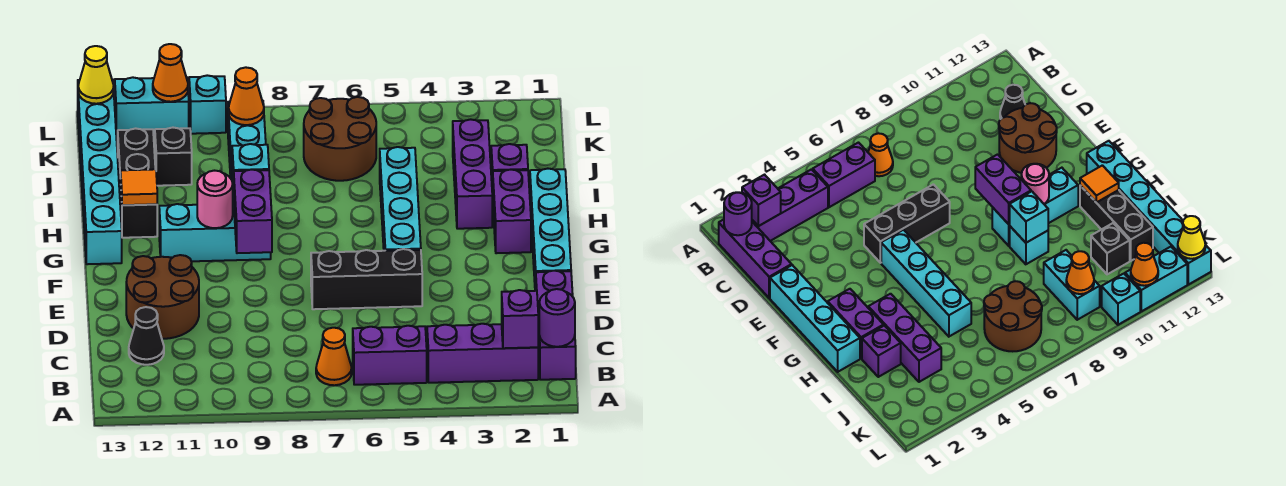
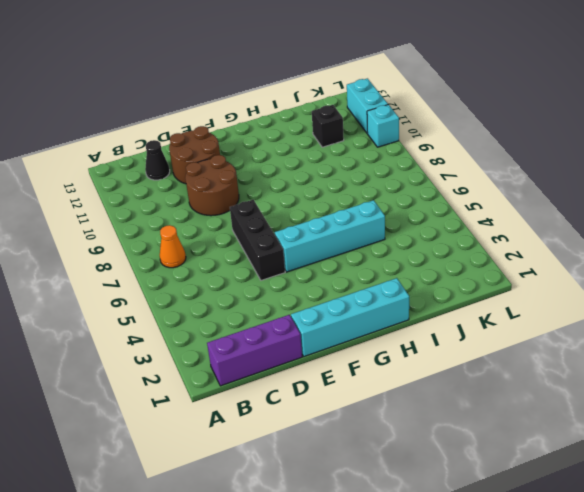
brown 2x2 round brick [185,155,239,216] -> brown 2x2 round brick moved to [304,97,376,181]
none -> purple 1x3 brick [427,324,538,383]
none -> purple 1x2 brick [353,326,427,385]
none -> purple 1x2 brick [493,169,531,253]
none -> cyan 1x3 brick [159,204,271,261]

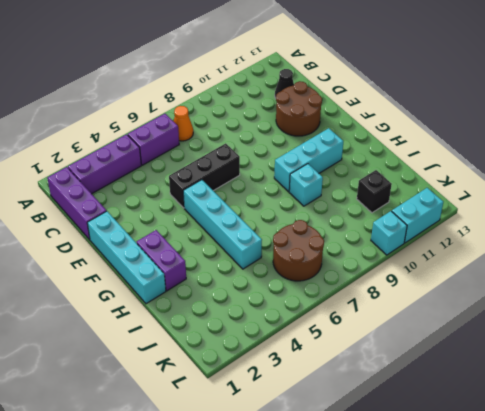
none -> cyan 1x6 brick [78,79,122,264]
none -> purple 1x3 brick [453,119,492,229]
none -> black 1x3 brick [118,128,157,238]
none -> purple 1x1 brick [491,144,528,199]

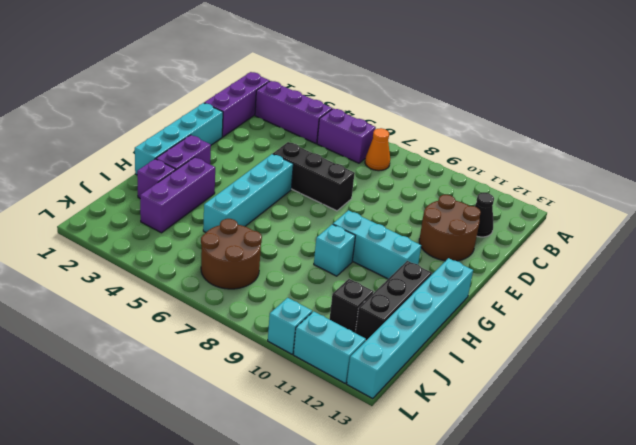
none -> cyan 1x2 brick [228,101,266,180]
none -> purple 1x1 round brick [539,289,575,347]
none -> purple 1x1 brick [502,290,538,348]
none -> purple 1x2 brick [234,169,272,253]

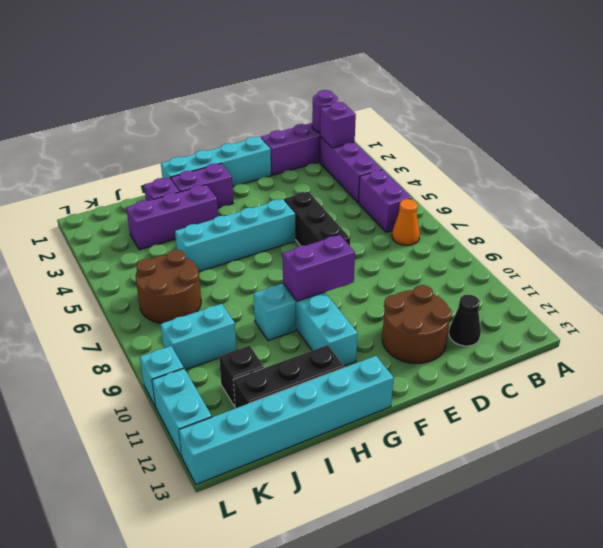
none -> pink 1x1 round brick [197,171,233,228]
none -> cyan 1x1 brick [232,144,269,199]
none -> orange 1x1 tile [121,169,157,205]
none -> orange 1x1 cone [229,67,264,125]

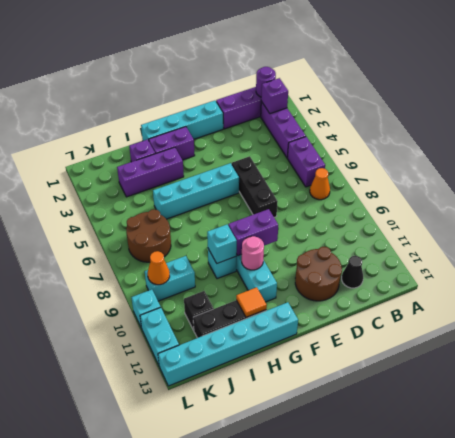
none -> orange 1x1 cone [153,44,188,102]
none -> yellow 1x1 cone [78,46,114,104]

